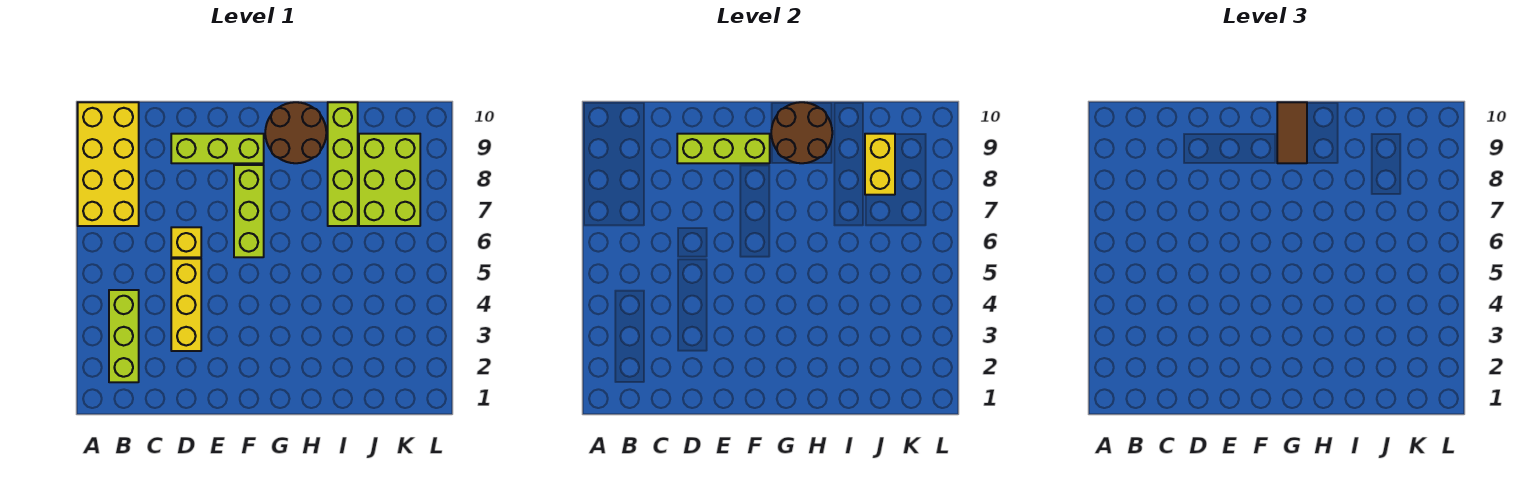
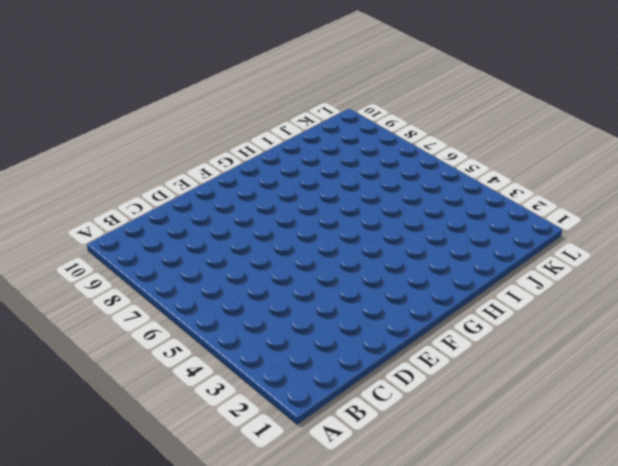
none -> yellow 2x4 brick [78,102,139,226]
none -> lime 1x3 brick [109,290,139,382]
none -> yellow 1x3 brick [171,259,201,351]

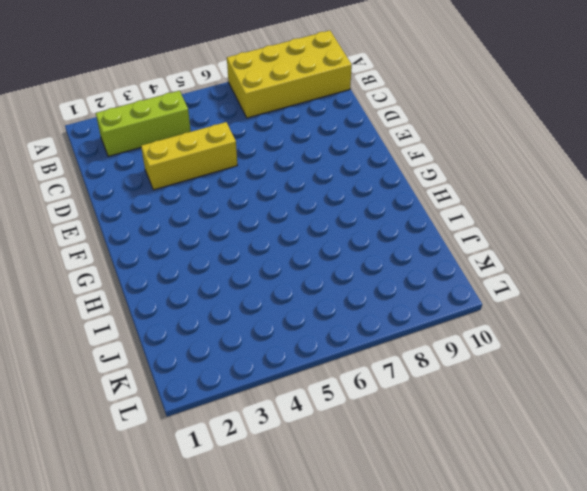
none -> yellow 1x1 brick [171,227,201,257]
none -> lime 1x3 brick [171,134,264,163]
none -> lime 1x3 brick [234,165,264,257]

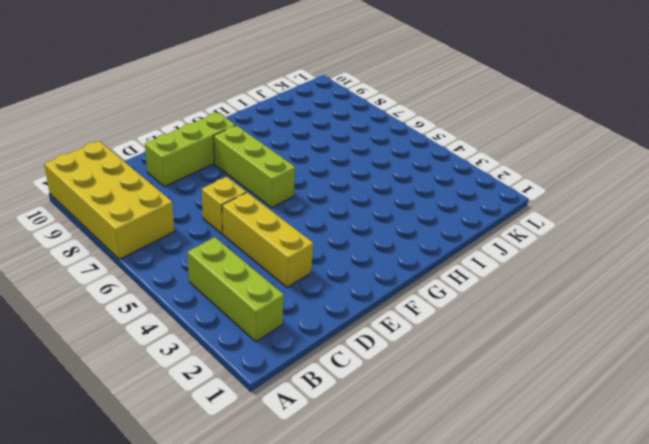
none -> brown 2x2 round brick [265,102,326,163]
none -> lime 1x4 brick [328,102,358,226]
none -> lime 2x3 brick [359,134,420,226]

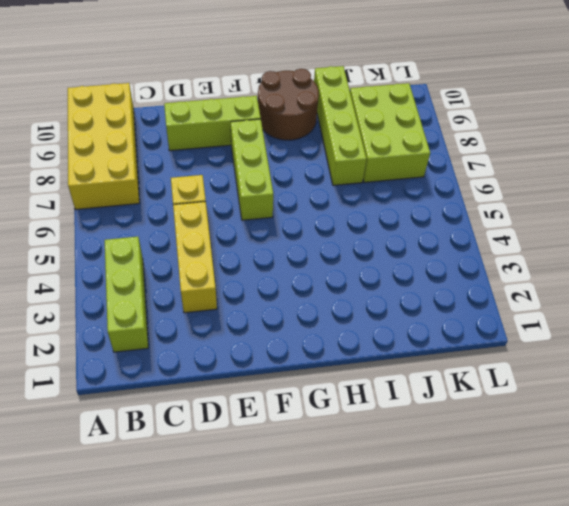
none -> lime 1x3 brick [677,134,770,163]
none -> brown 2x2 round brick [771,102,832,163]
none -> yellow 1x2 brick [865,134,895,195]

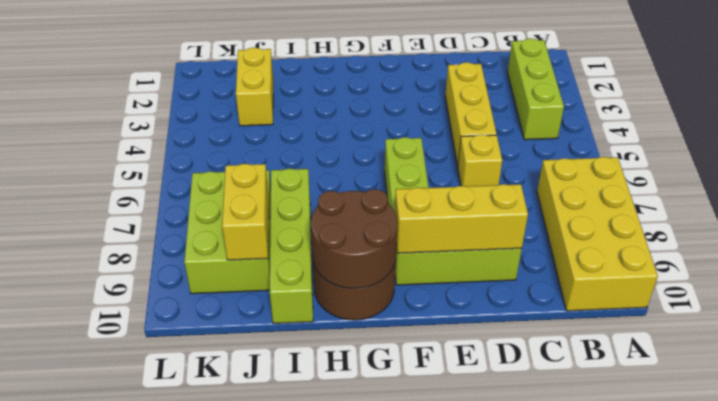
yellow 1x3 brick [395,184,528,253] -> lime 1x3 brick [677,134,770,163]
yellow 1x2 brick [236,47,273,126] -> none
none -> brown 1x2 tile [1277,102,1307,163]

